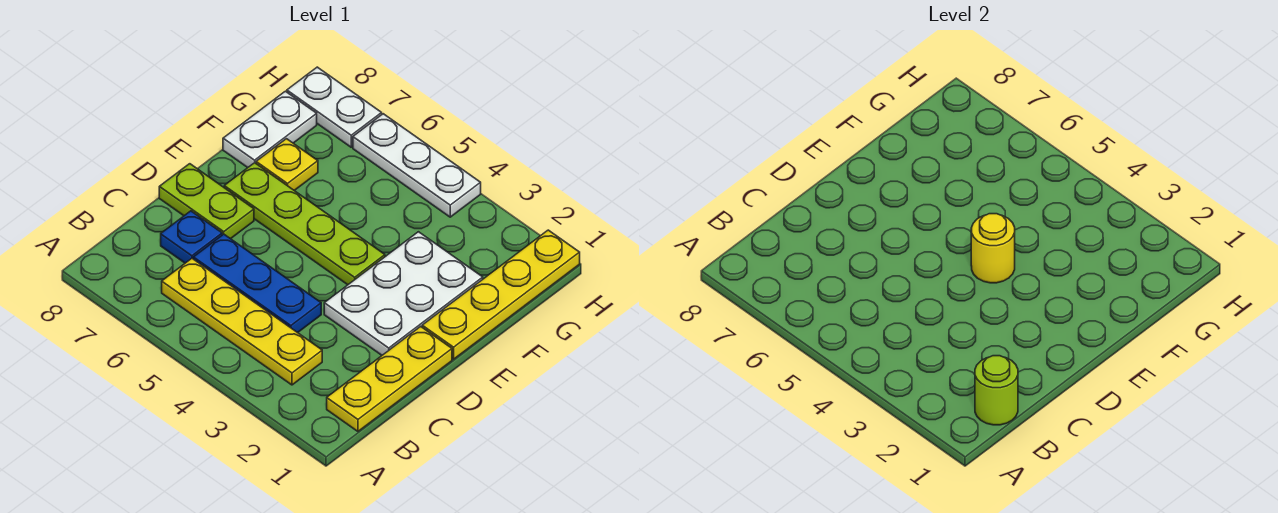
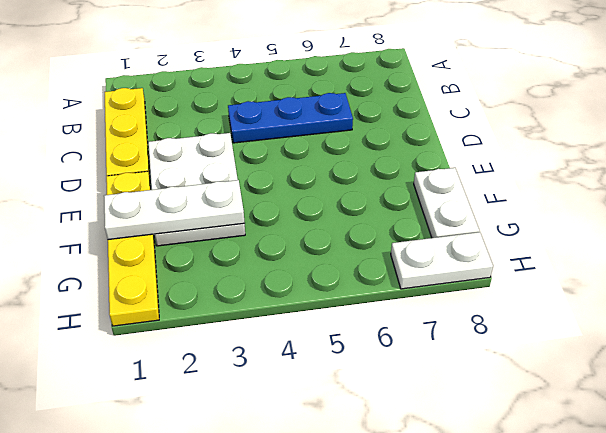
white 1x3 plate [104,180,245,240] -> white 1x3 plate moved to [353,114,481,217]
none -> yellow 1x4 plate [162,259,322,385]
none -> blue 1x1 plate [161,211,222,263]
none -> lime 1x2 plate [159,164,254,239]

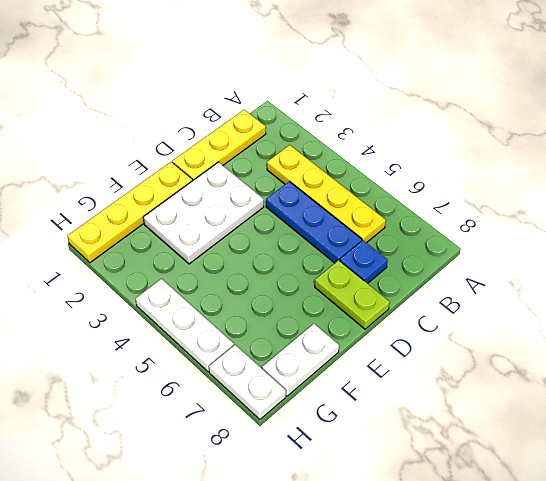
none -> lime 1x4 plate [224,163,385,285]
none -> yellow 1x1 plate [256,139,318,191]
none -> lime 1x1 round brick [975,356,1018,425]

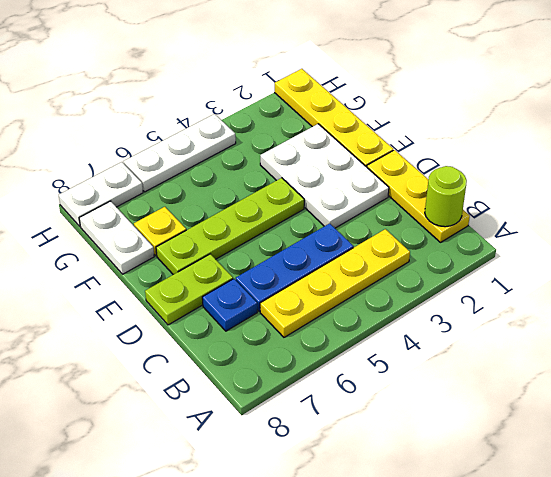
none -> yellow 1x1 round brick [971,214,1015,283]

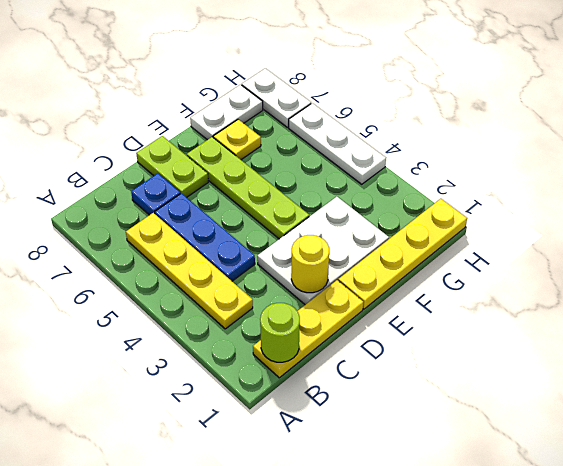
yellow 1x1 round brick [291,235,329,293] -> yellow 1x1 round brick moved to [971,214,1015,283]

